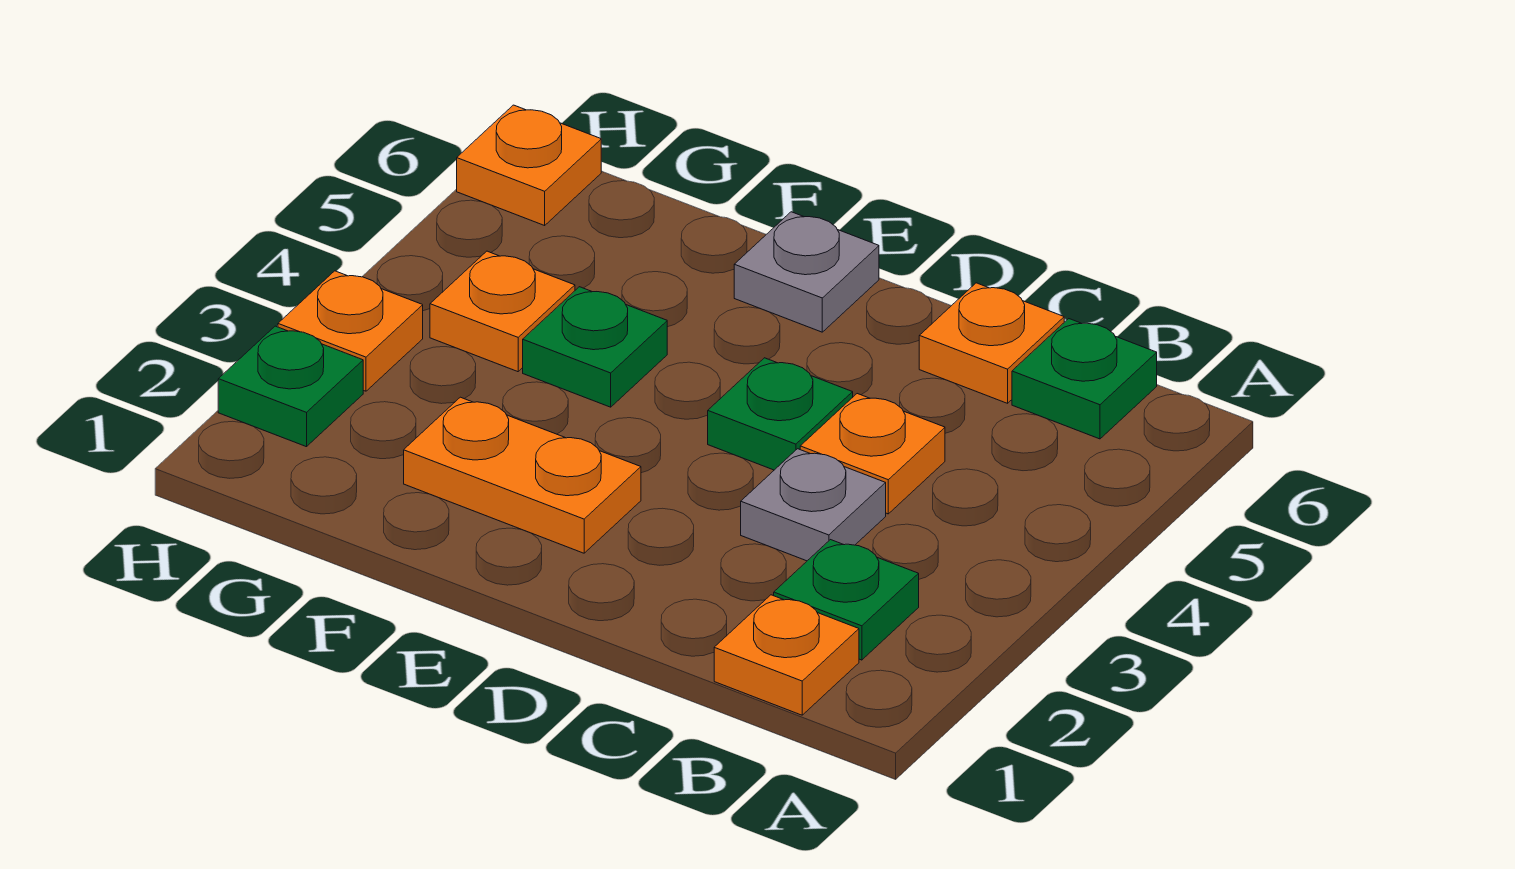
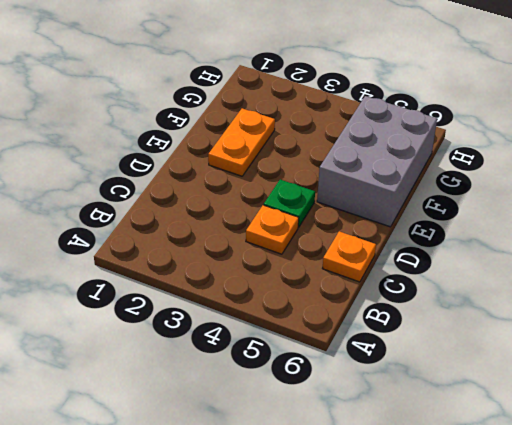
grey 2x3 brick [317,96,437,227] -> grey 1x1 plate [734,212,879,332]
none -> orange 1x1 plate [714,595,859,715]
none -> green 1x1 plate [774,540,919,660]
none -> green 1x1 plate [1012,319,1157,439]

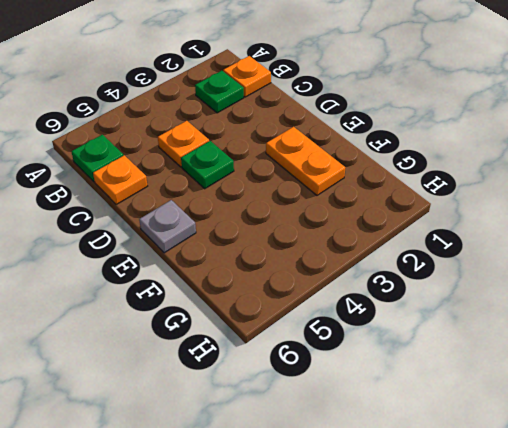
none -> grey 1x1 plate [741,449,886,561]
none -> green 1x1 plate [523,287,667,407]
none -> orange 1x1 plate [430,251,575,372]

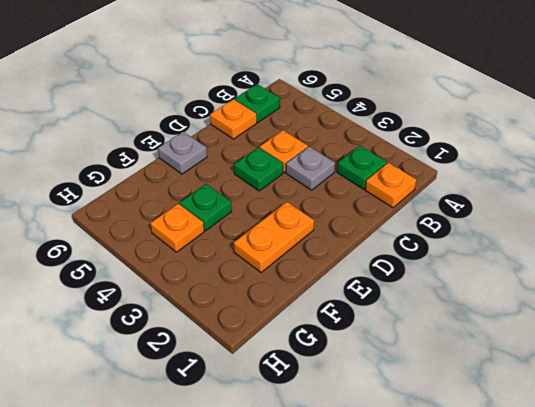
none -> green 1x1 plate [218,326,363,447]
none -> orange 1x1 plate [278,271,423,391]
none -> orange 1x1 plate [457,105,601,225]

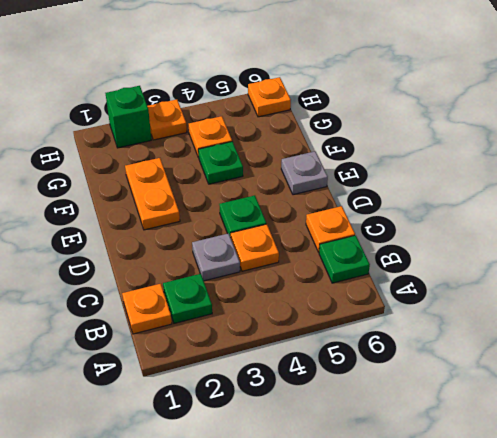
green 1x1 brick [105,86,151,148] -> green 1x1 plate [218,326,363,447]

